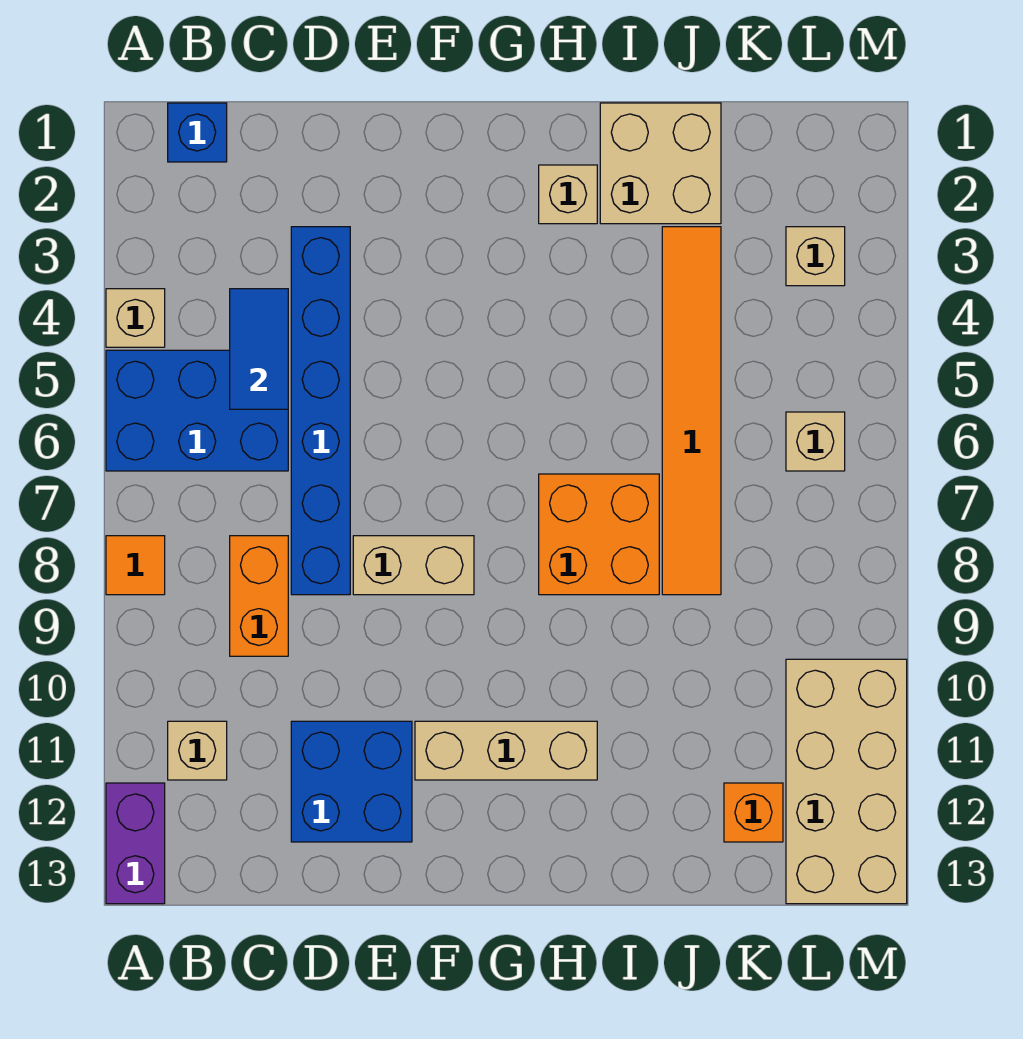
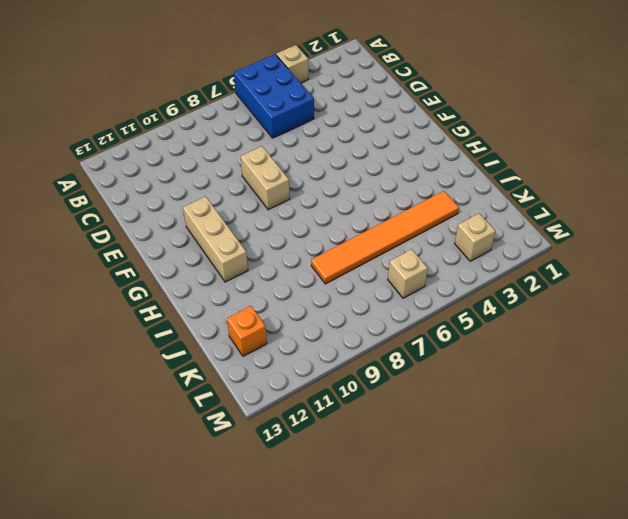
none -> orange 1x1 tile [106,536,165,595]
none -> purple 1x2 brick [106,783,165,904]
none -> blue 1x1 brick [168,103,227,162]

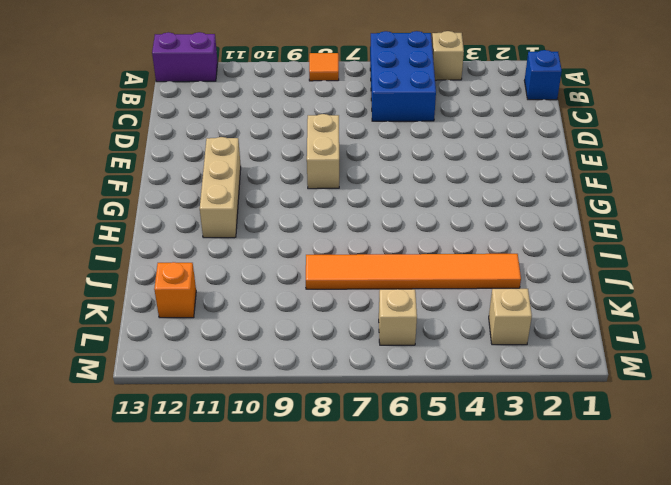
none -> tan 1x1 brick [168,721,227,780]
none -> orange 1x2 brick [230,536,288,656]
none -> blue 1x6 brick [291,227,350,595]

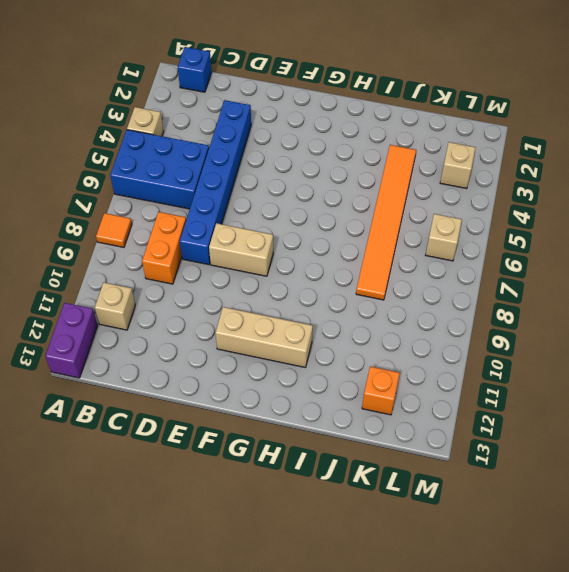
none -> blue 2x2 brick [291,721,412,842]
none -> tan 1x1 brick [539,165,597,224]
none -> orange 2x2 brick [539,474,659,595]

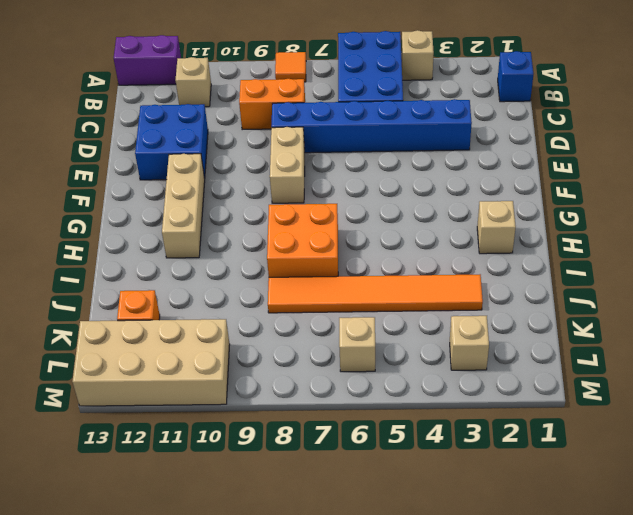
none -> tan 2x2 brick [600,103,721,224]
none -> blue 1x2 tile [230,289,288,409]

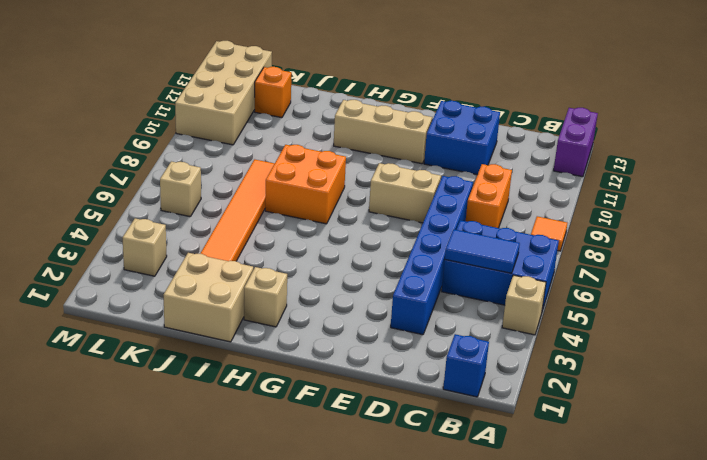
blue 1x2 tile [445,229,520,273] -> blue 1x2 tile turned to [230,289,288,409]
none -> tan 1x1 brick [168,721,227,780]

